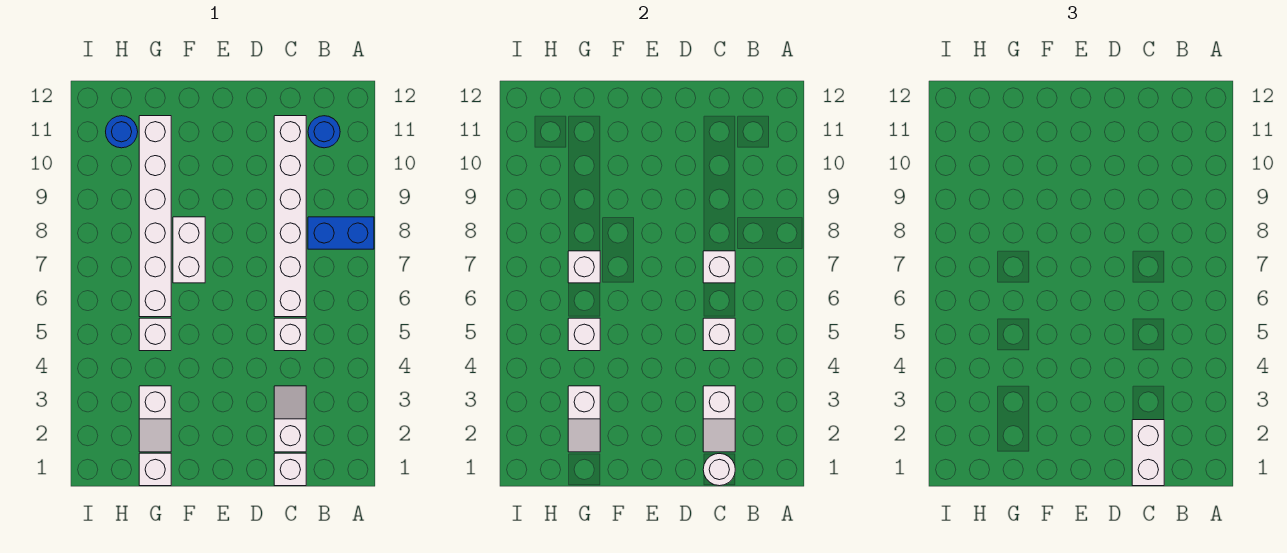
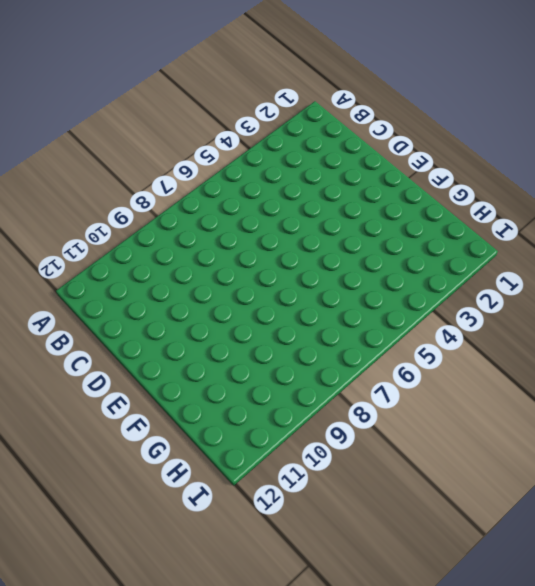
none -> blue 1x2 brick [308,217,374,249]
none -> blue 1x1 round brick [308,116,340,148]
none -> white 1x1 brick [274,453,306,486]

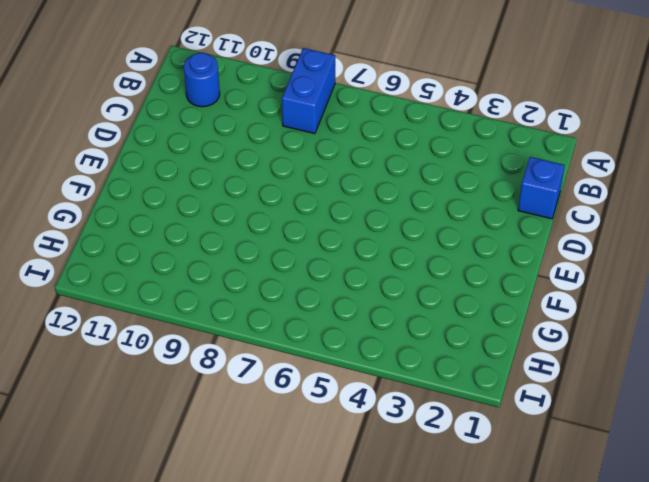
blue 1x1 brick [518,157,564,219] -> white 1x1 brick [274,453,306,486]
none -> white 1x2 slope [274,386,306,452]
none -> white 1x1 brick [274,318,306,351]
none -> white 1x6 brick [274,116,306,317]

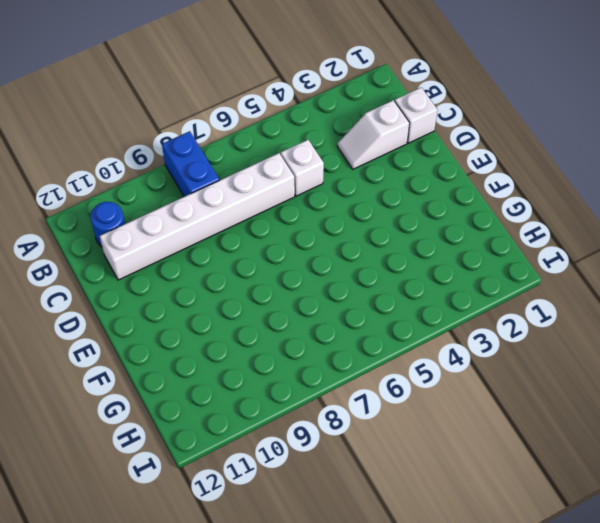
none -> white 1x2 brick [173,217,205,283]
none -> white 1x1 brick [139,453,171,486]
none -> white 1x2 slope [139,386,171,452]

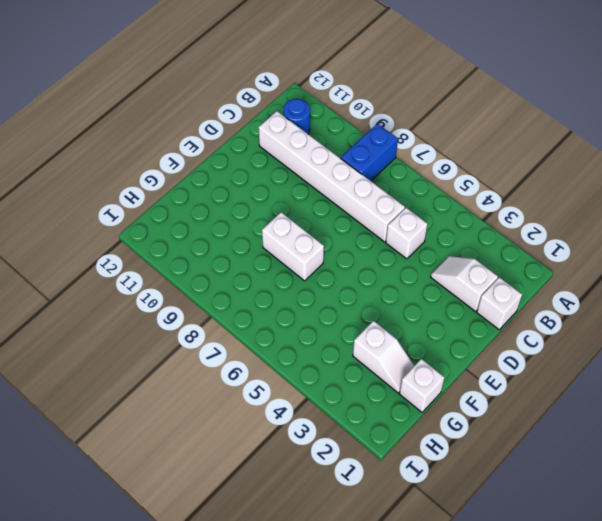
none -> white 1x1 brick [139,318,171,351]
none -> white 1x6 brick [139,116,171,317]
none -> blue 1x1 round brick [106,116,138,148]

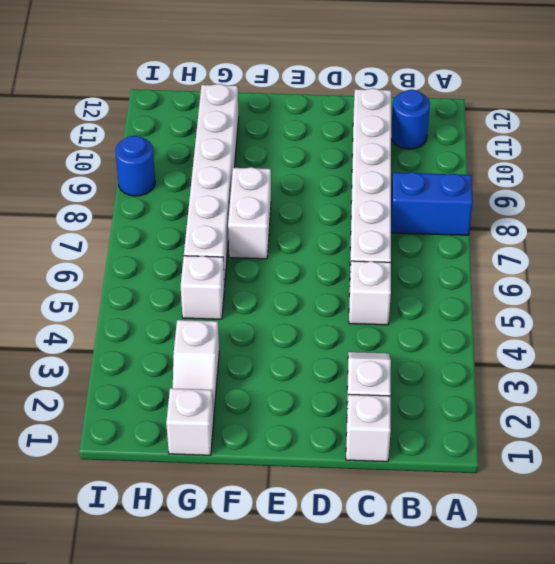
blue 1x1 round brick [115,136,155,196] -> blue 1x1 round brick moved to [106,116,138,148]
none -> white 1x1 round brick [703,454,735,486]
none -> white 1x2 slope [703,386,735,452]
none -> white 1x1 brick [703,318,735,351]

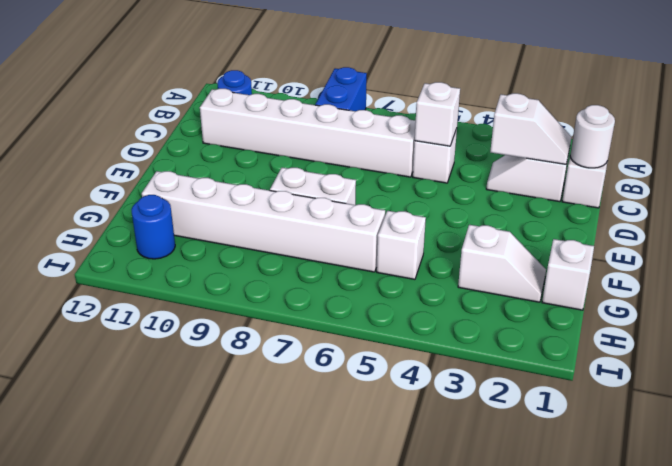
none -> white 1x1 brick [703,251,735,283]
none -> white 1x2 slope [568,386,600,452]
none -> white 1x1 brick [568,318,600,351]

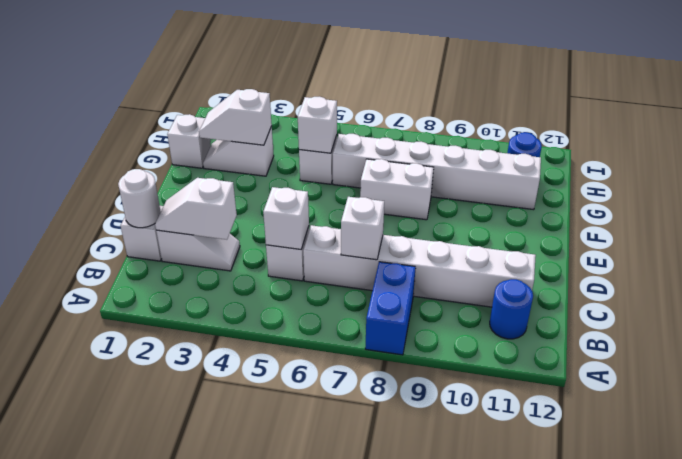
none -> white 1x1 brick [568,251,600,283]
none -> white 1x2 brick [1132,420,1164,486]

